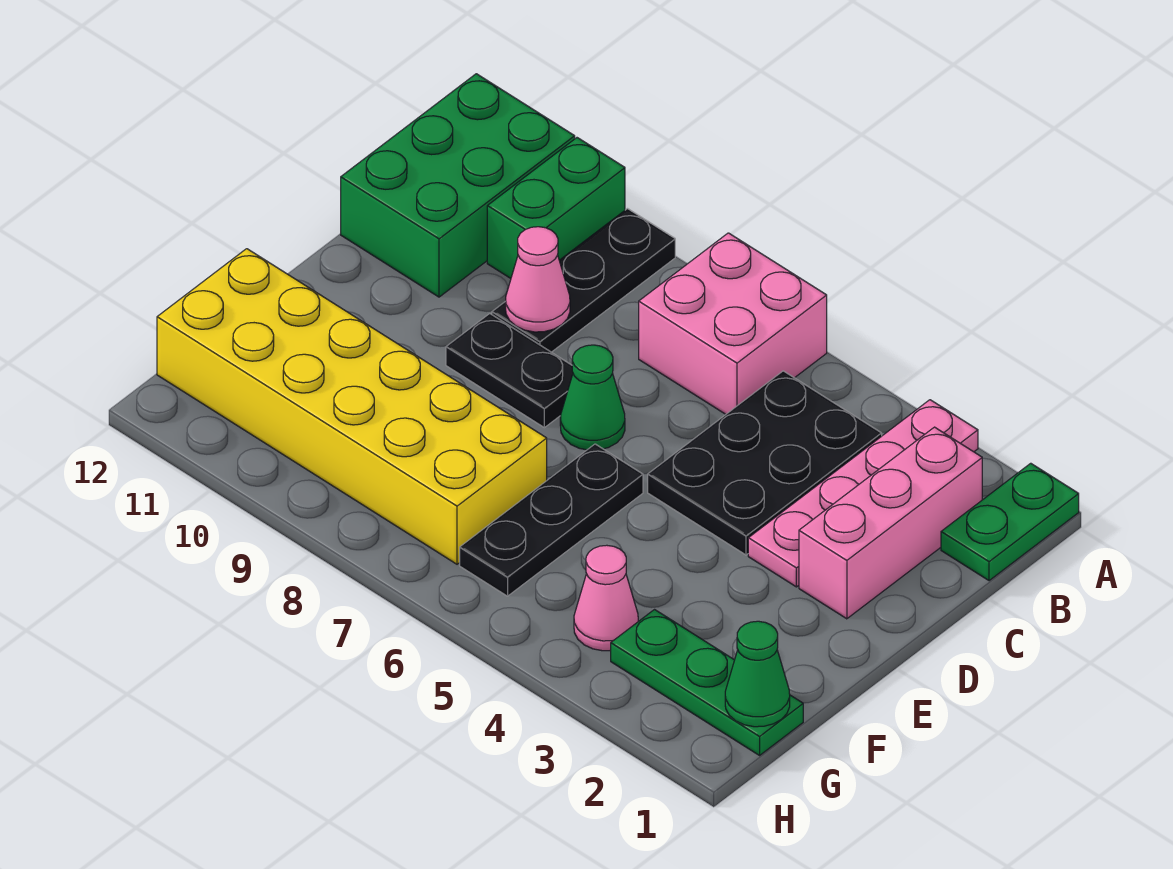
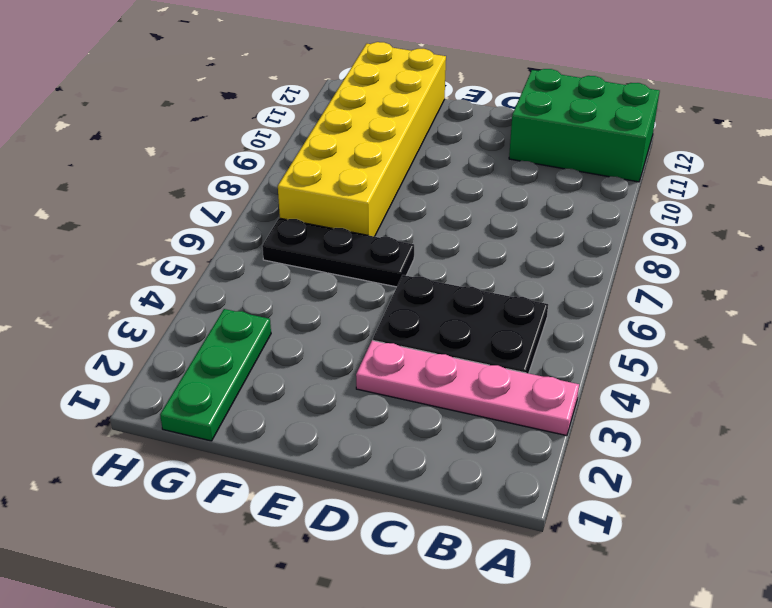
none -> green 1x2 plate [941,463,1079,581]
none -> pink 2x2 brick [639,233,827,414]
none -> black 1x3 plate [492,209,675,352]

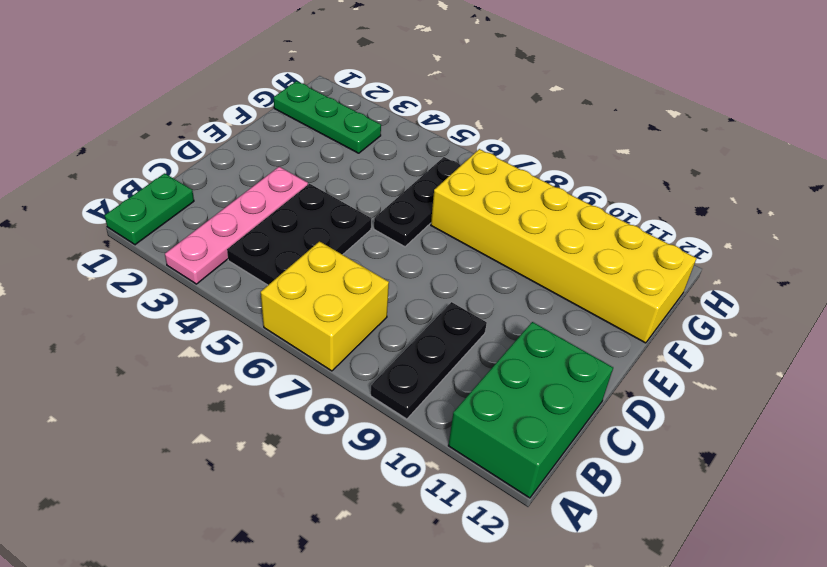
yellow 2x2 brick [261,241,389,371] -> pink 2x2 brick [639,233,827,414]
none -> green 1x2 brick [487,138,625,278]
none -> pink 1x3 brick [799,427,982,619]
none -> green 1x1 cone [560,345,625,450]

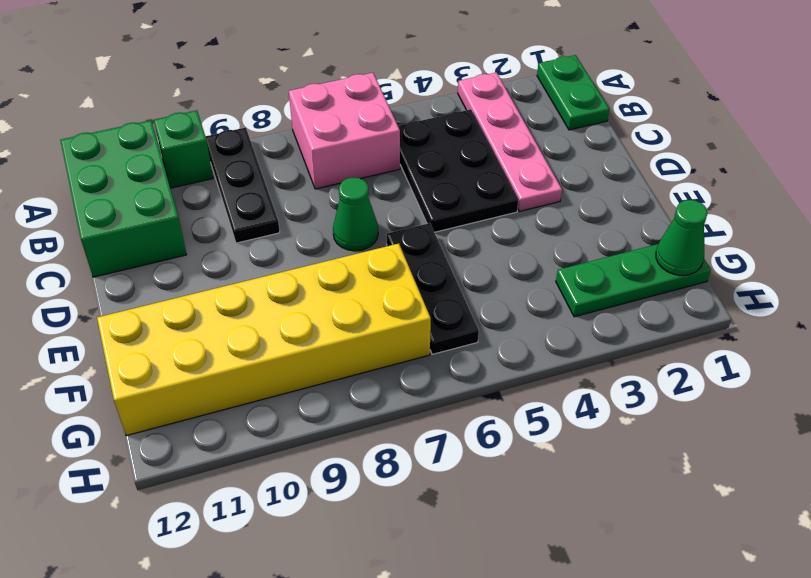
green 1x1 brick [154,110,213,188] -> green 1x2 brick [487,138,625,278]
none -> pink 1x3 brick [799,427,982,619]
none -> black 1x2 plate [446,314,573,428]
none -> pink 1x1 cone [574,545,638,651]

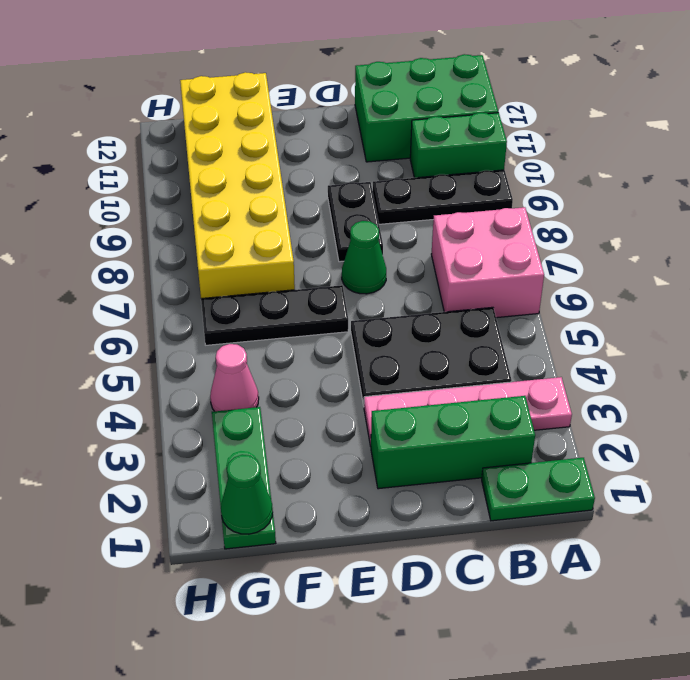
green 1x3 brick [371,396,535,489] -> pink 1x3 brick [799,427,982,619]
none -> pink 1x1 cone [506,227,570,332]

